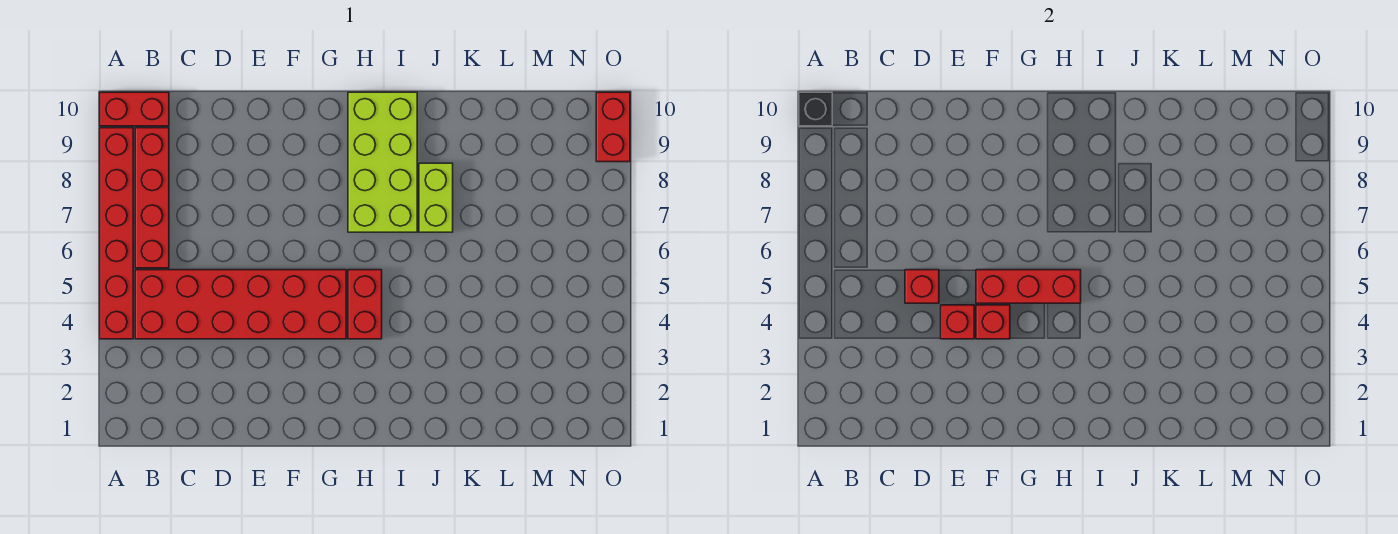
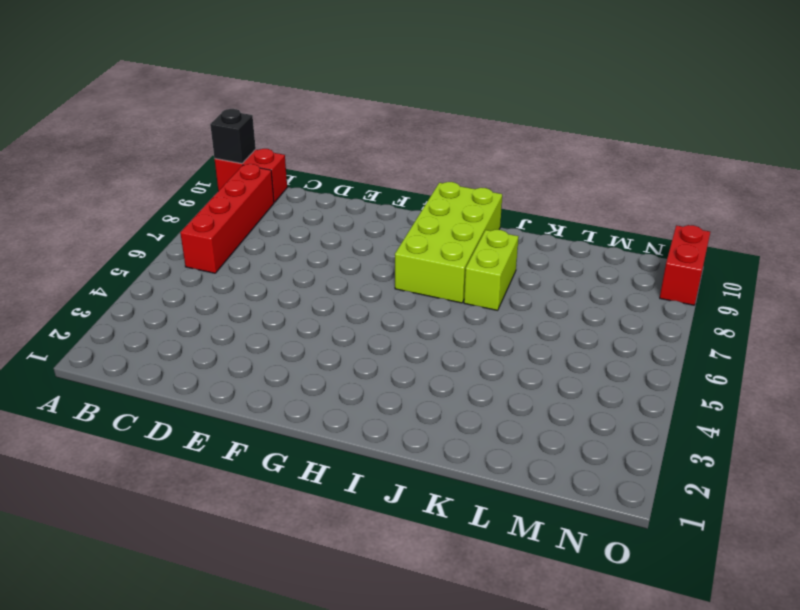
none -> red 1x6 brick [100,128,133,339]
none -> red 2x6 brick [135,270,346,339]
none -> red 1x2 brick [348,270,382,339]

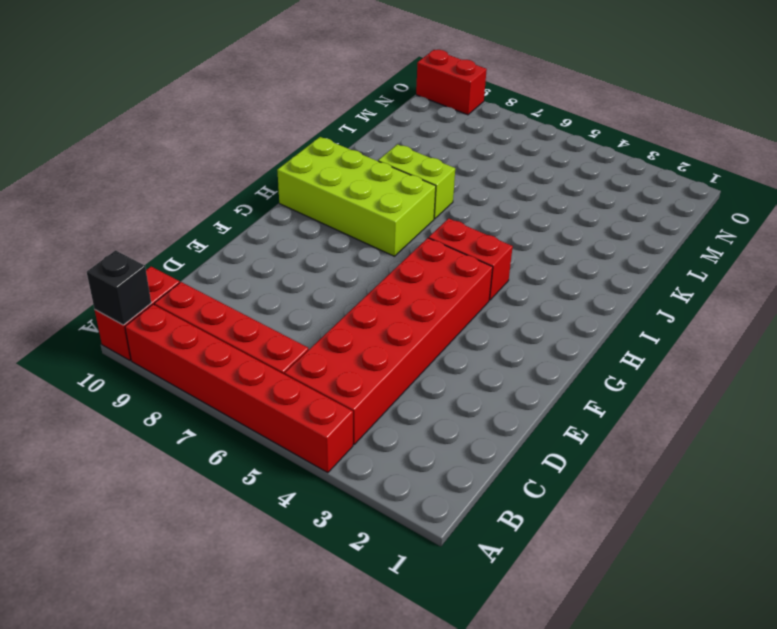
none -> red 1x1 brick [905,270,939,303]
none -> red 1x1 brick [941,305,974,339]
none -> red 1x1 brick [976,305,1010,339]

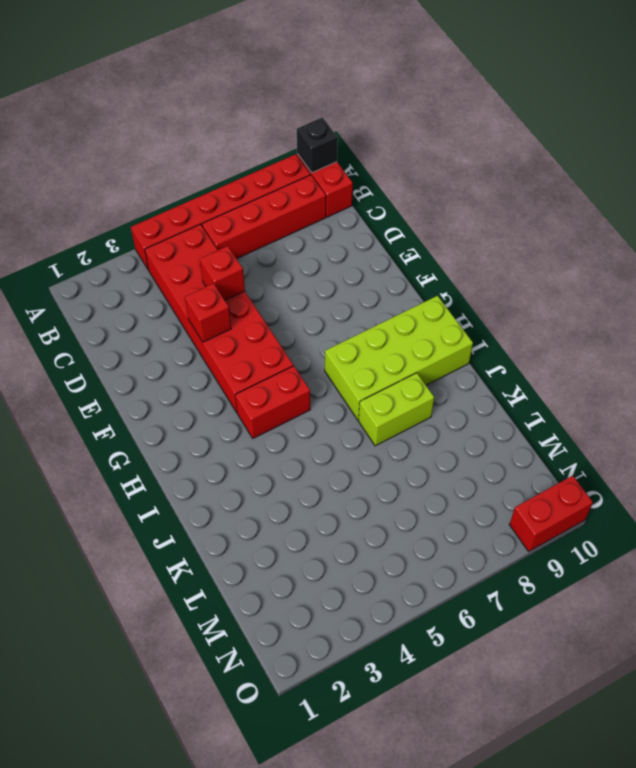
none -> red 1x1 brick [976,305,1010,339]
none -> red 1x3 brick [976,270,1081,303]

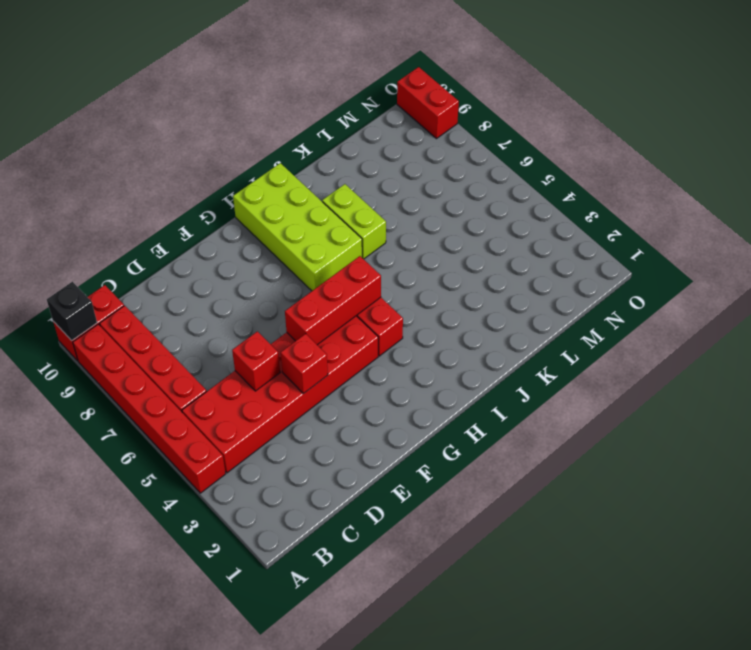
none -> red 1x1 brick [976,305,1010,339]

